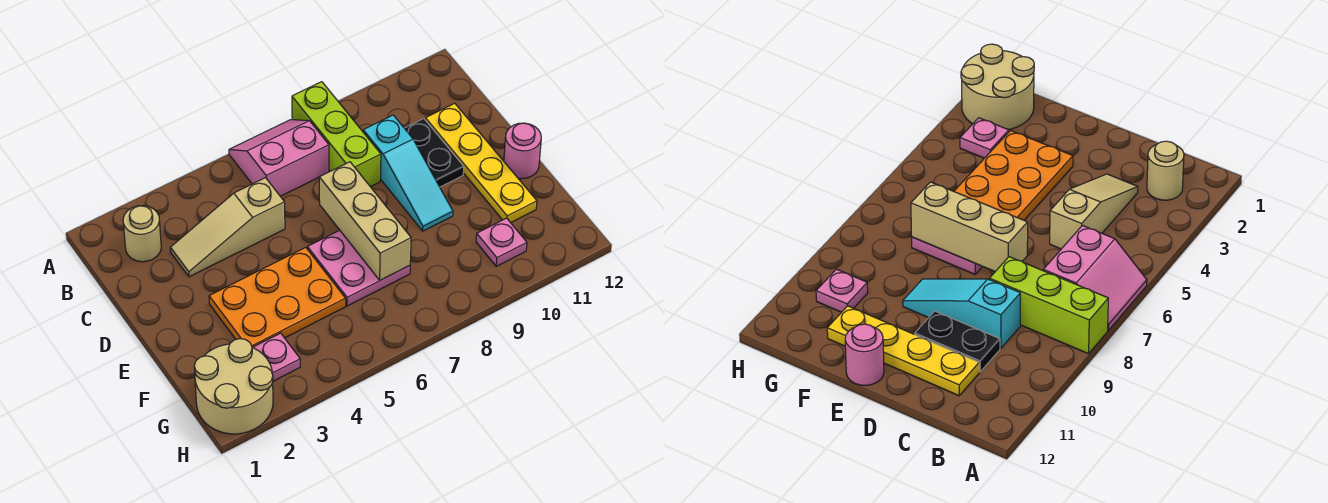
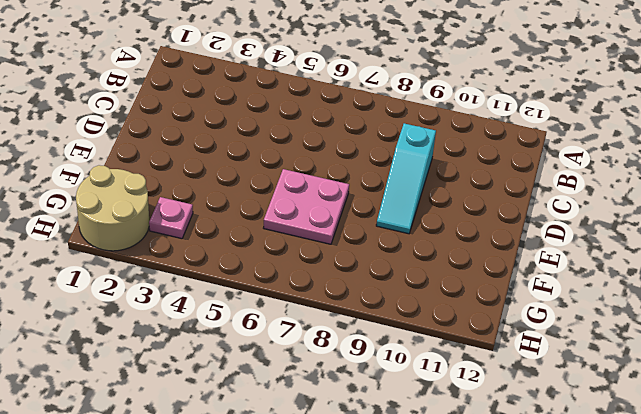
none -> pink 2x2 slope [229,120,329,196]
none -> lime 1x3 brick [292,82,381,187]
none -> tan 1x1 round brick [123,206,161,262]

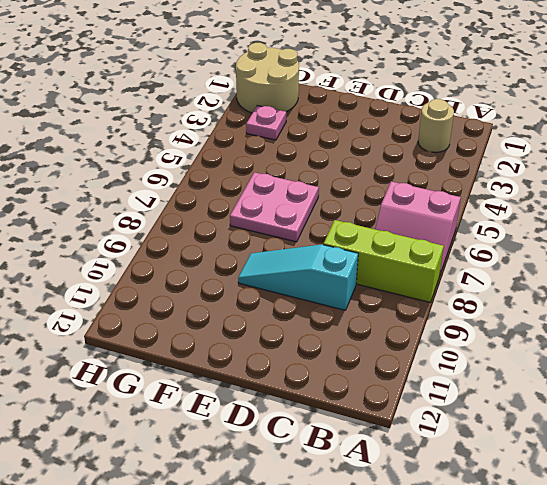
pink 2x2 slope [375,181,461,274] -> pink 2x2 slope turned to [229,120,329,196]
none -> tan 1x3 slope [170,178,285,277]
none -> black 1x2 plate [404,119,464,187]
none -> yellow 1x4 plate [425,103,537,223]

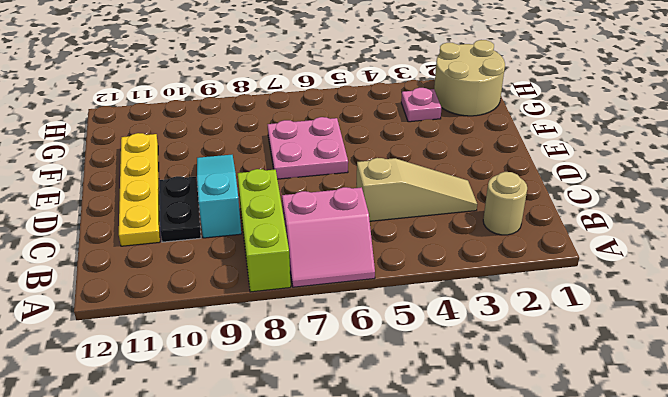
none -> orange 2x3 plate [209,247,346,347]
none -> pink 1x1 round brick [504,123,541,179]
none -> pink 1x1 plate [476,218,527,266]

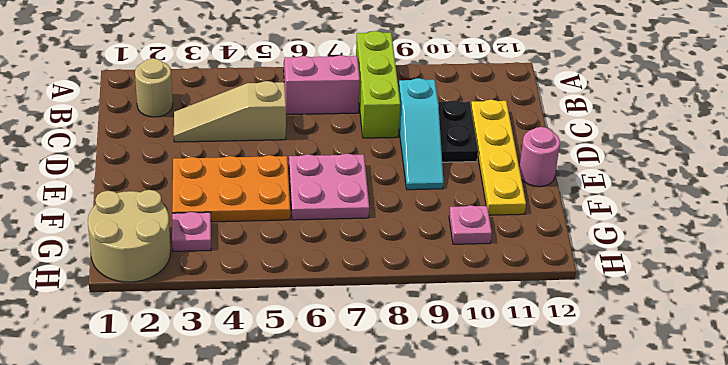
none -> tan 1x3 brick [319,162,411,280]

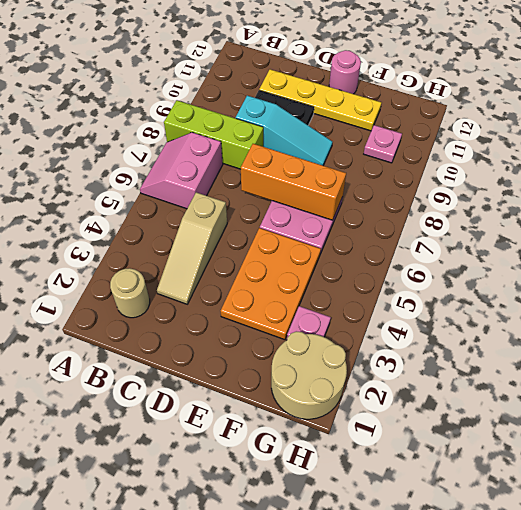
orange 1x3 brick [241,144,346,220] -> tan 1x3 brick [319,162,411,280]

